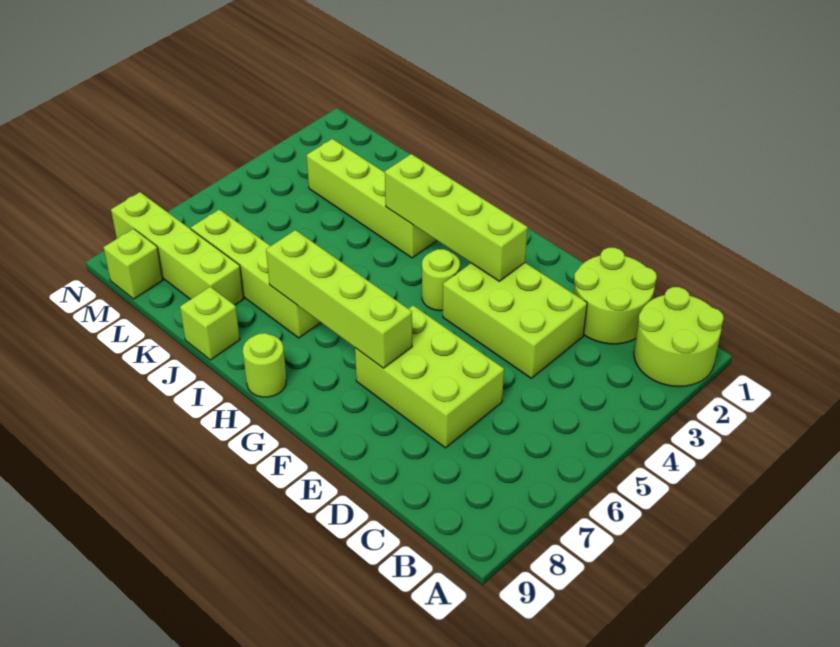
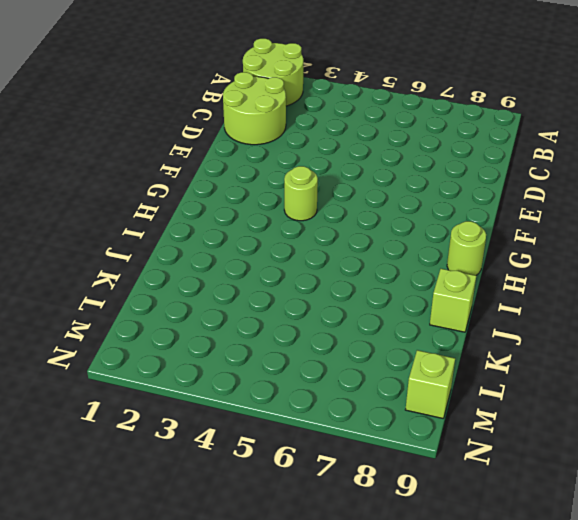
none -> lime 2x3 brick [443,263,587,378]
none -> lime 2x3 brick [355,306,504,448]
none -> lime 1x4 brick [307,139,437,258]

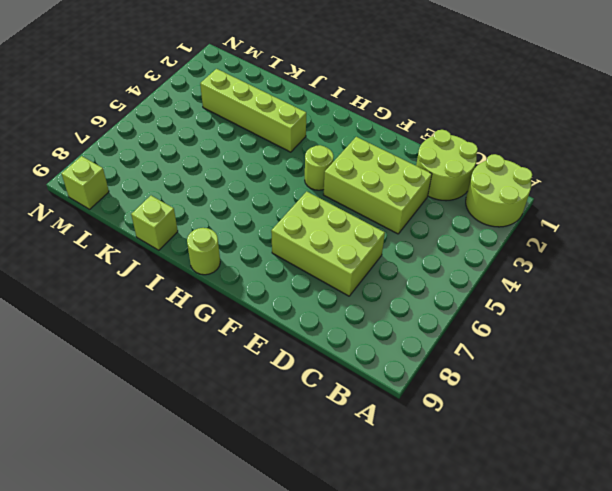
none -> lime 1x4 brick [191,209,321,338]
none -> lime 1x4 brick [111,192,244,305]
none -> lime 1x4 brick [385,154,528,281]

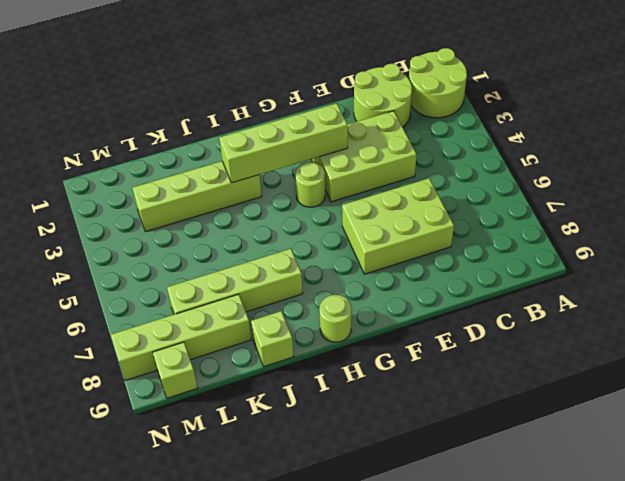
none -> lime 1x4 brick [266,230,412,368]

